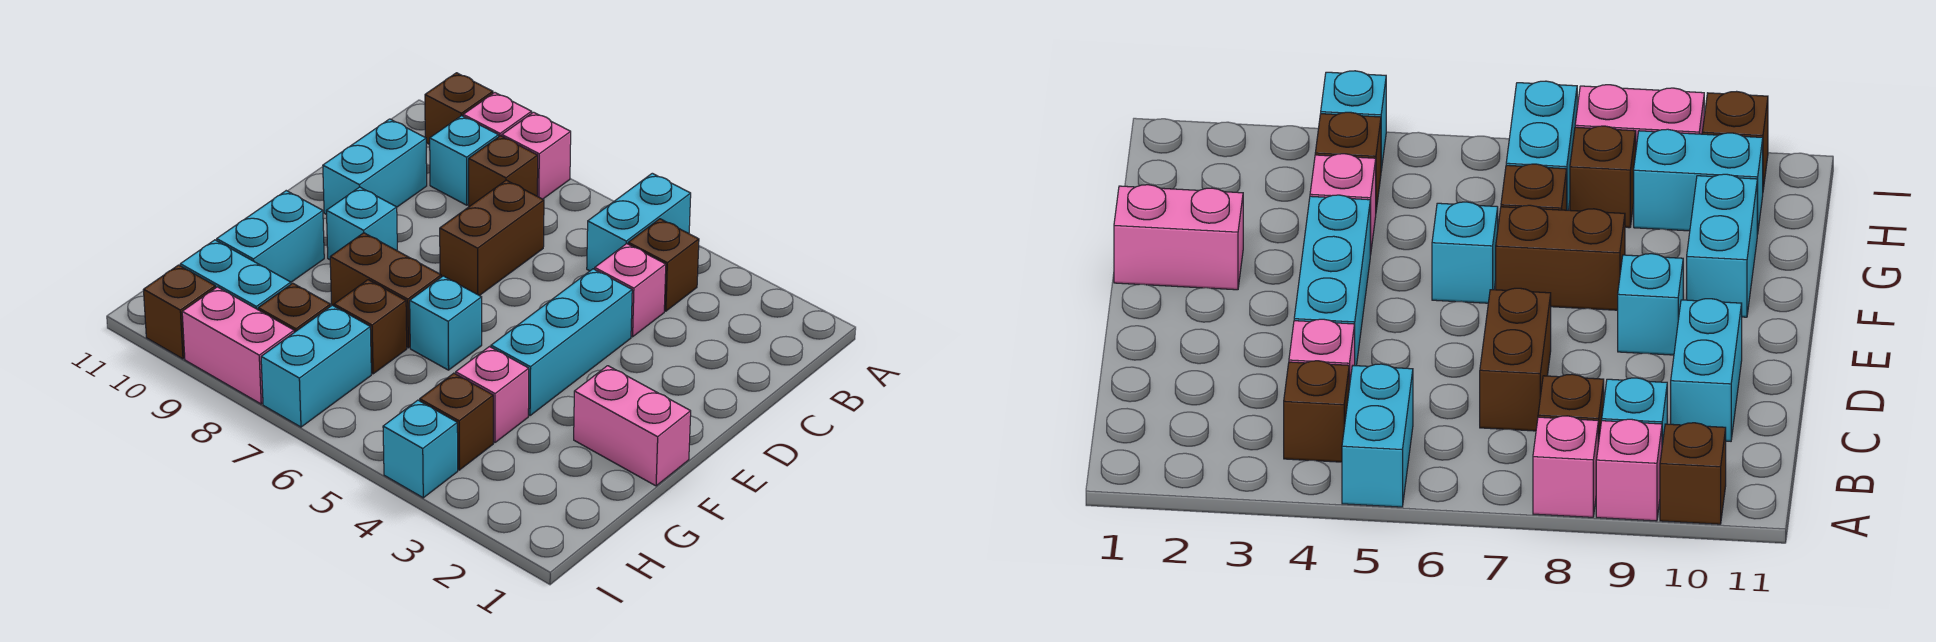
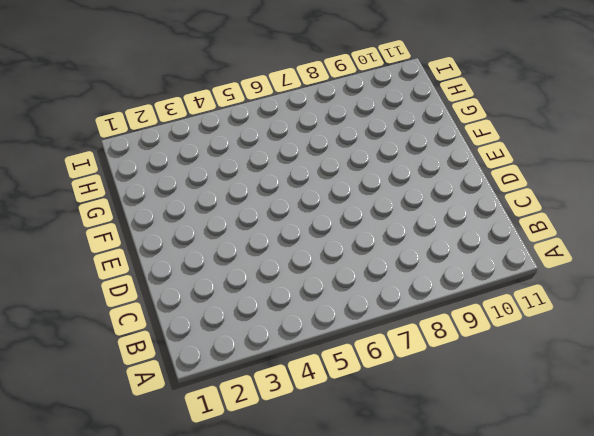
none -> cyan 1x2 brick [587,173,691,271]
none -> pink 1x1 brick [502,112,571,199]
none -> pink 1x1 brick [463,93,532,136]

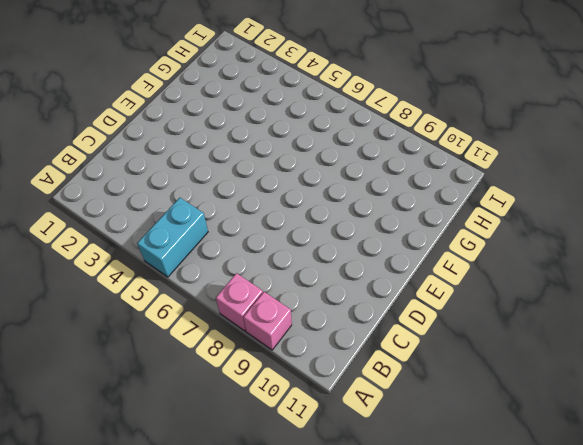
none -> brown 1x1 brick [425,73,493,144]
none -> brown 1x1 brick [628,219,699,311]
none -> brown 1x1 brick [469,136,538,207]

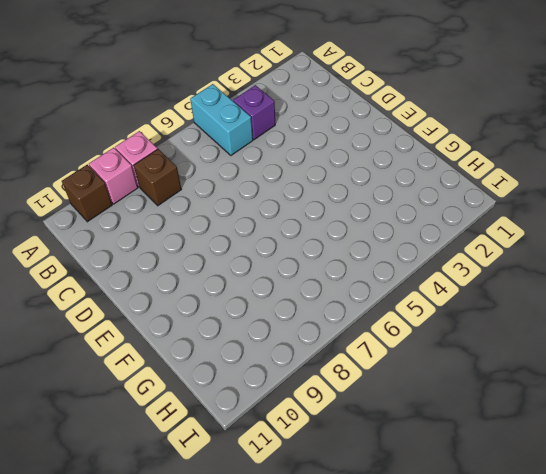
purple 1x1 brick [233,85,275,140] -> brown 1x1 brick [628,219,699,311]
none -> cyan 1x1 brick [430,116,499,205]
none -> pink 1x1 brick [595,244,666,337]
none -> brown 1x2 brick [440,180,544,296]

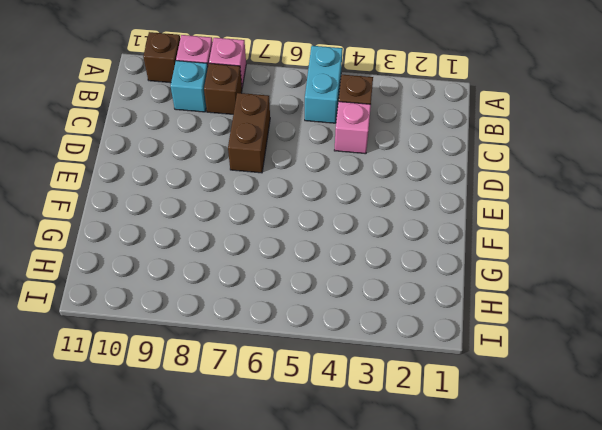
none -> cyan 1x2 brick [323,119,427,215]
none -> cyan 1x3 brick [491,269,632,416]
none -> cyan 1x1 brick [326,187,397,260]

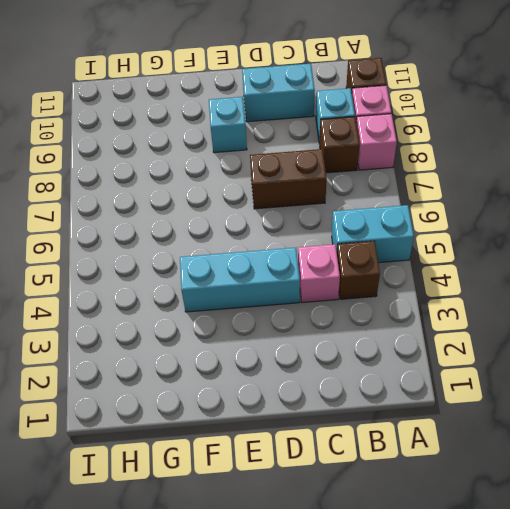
none -> pink 1x2 brick [574,366,691,486]
none -> cyan 1x1 brick [410,276,482,370]
none -> brown 1x2 brick [330,233,441,348]

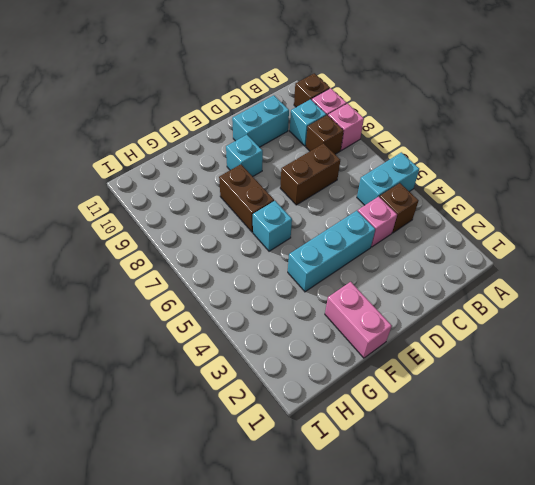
none -> cyan 1x2 brick [216,191,324,282]
none -> pink 1x1 brick [456,347,529,443]
none -> brown 1x1 brick [334,280,407,374]

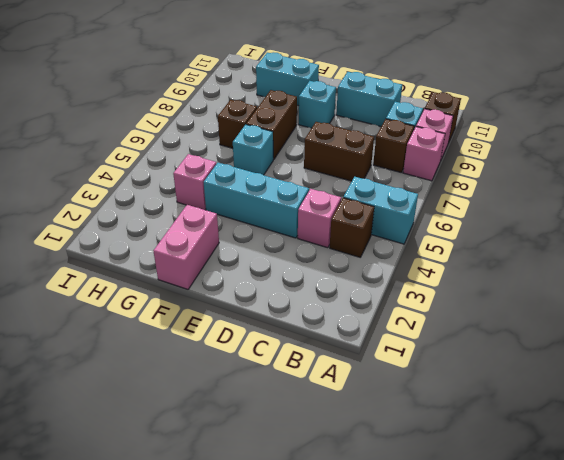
none -> brown 1x1 brick [420,373,493,470]
none -> cyan 1x2 brick [261,305,371,427]
none -> brown 1x1 brick [258,283,330,332]

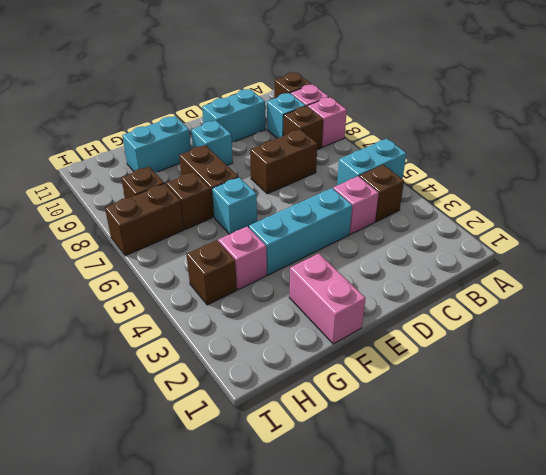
brown 1x2 brick [105,184,184,256] -> cyan 1x2 brick [261,305,371,427]
none -> cyan 1x2 brick [180,240,291,310]
none -> cyan 1x1 brick [383,400,458,498]
none -> pink 1x2 brick [182,287,294,404]

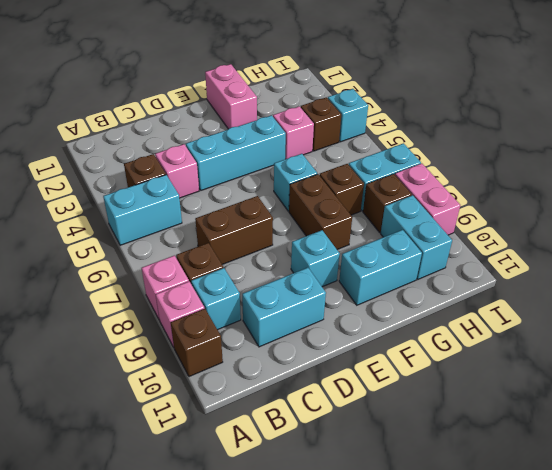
none -> brown 1x1 brick [143,265,215,359]

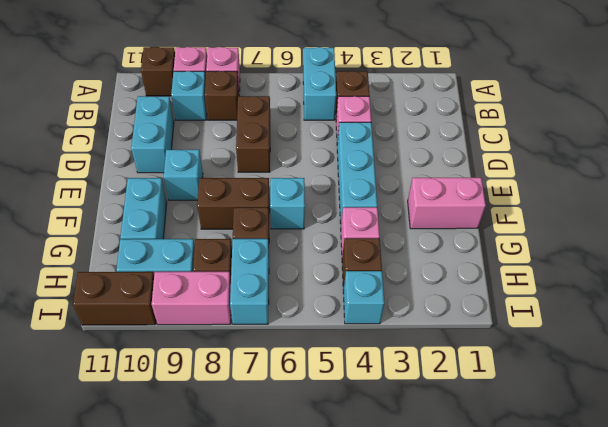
brown 1x2 brick [73,272,156,325] -> brown 1x1 brick [143,265,215,359]

